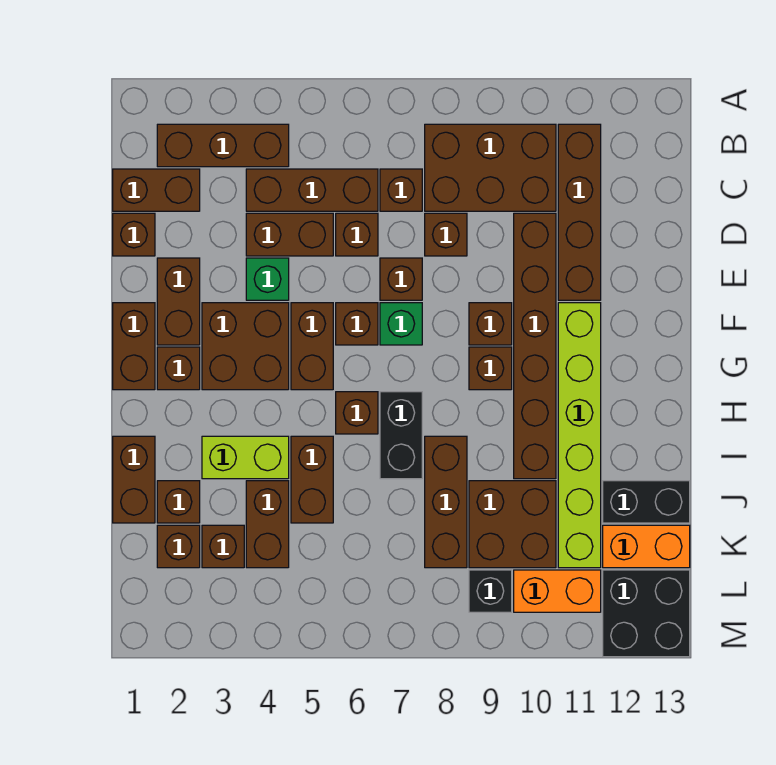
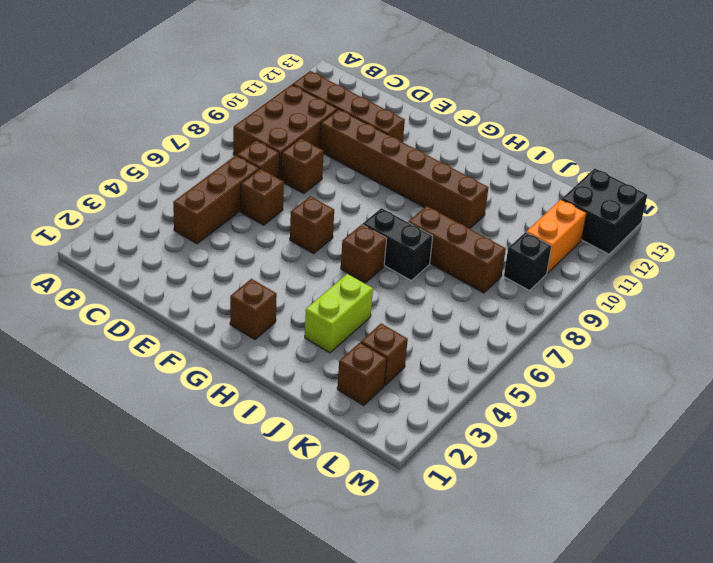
none -> brown 1x3 brick [157,124,289,167]
none -> brown 1x2 brick [113,169,200,211]
none -> brown 1x1 brick [113,213,155,256]
none -> brown 1x2 brick [246,213,333,256]

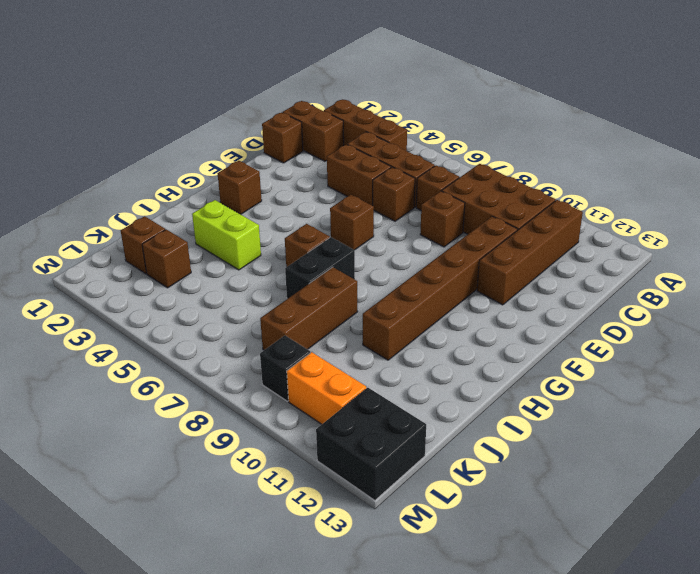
none -> brown 1x2 brick [157,258,200,345]
none -> green 1x1 brick [246,258,289,300]
none -> brown 1x1 brick [380,258,422,300]
none -> brown 1x2 brick [113,303,155,390]

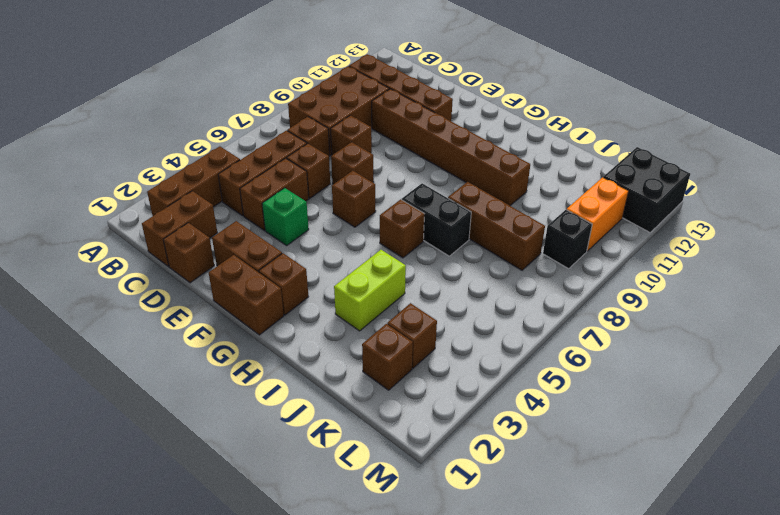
none -> brown 2x2 brick [202,303,289,390]
none -> brown 1x2 brick [291,303,333,390]
none -> green 1x1 brick [380,303,422,345]
none -> brown 1x1 brick [469,303,512,345]

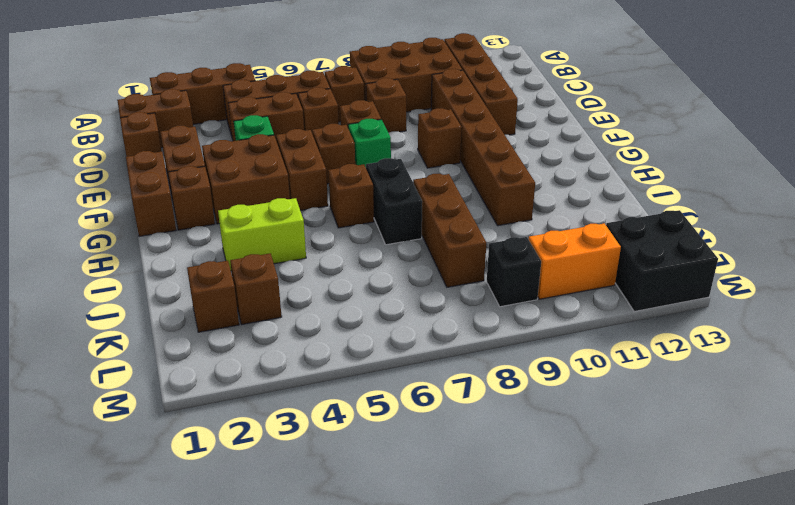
none -> lime 1x6 brick [558,303,601,568]
none -> brown 1x1 brick [469,347,512,390]
none -> brown 1x2 brick [113,436,155,523]
none -> brown 1x2 brick [291,436,333,523]

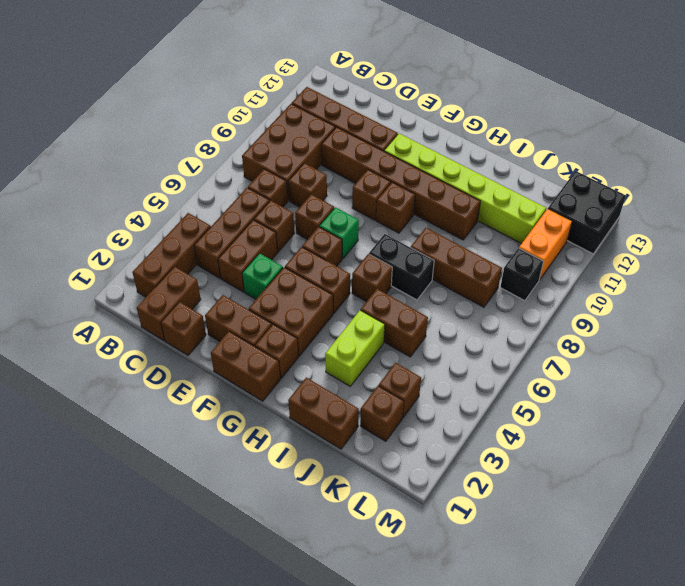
none -> brown 1x1 brick [157,481,200,523]
none -> brown 1x2 brick [246,481,289,568]
none -> brown 2x2 brick [469,481,556,568]
none -> black 1x2 brick [603,481,690,523]

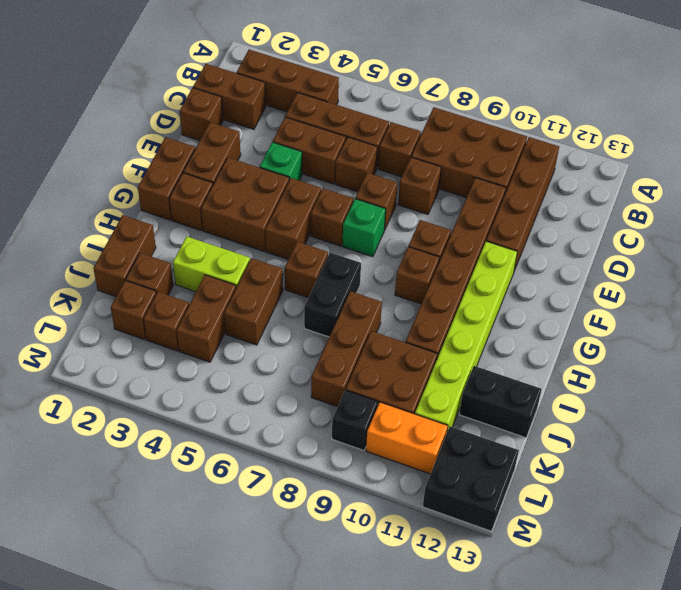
none -> orange 1x2 brick [603,525,690,568]

